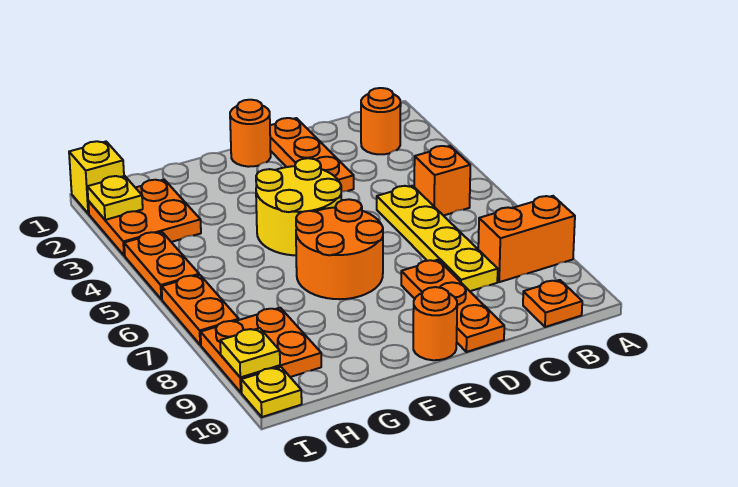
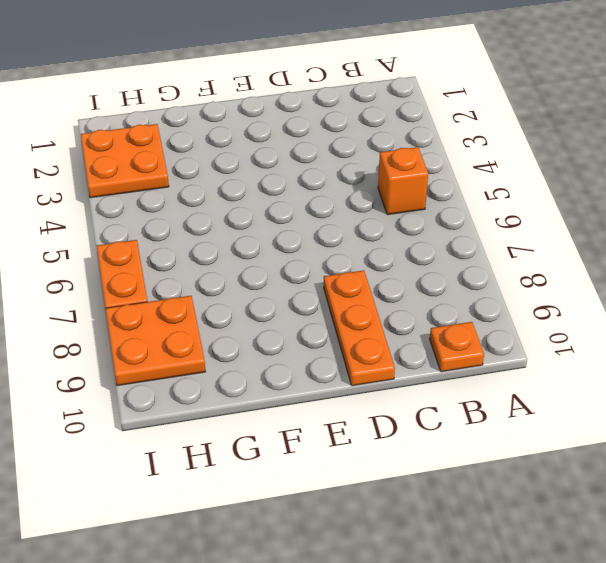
none -> orange 1x2 brick [478,196,575,282]
none -> orange 1x1 round brick [361,88,401,154]
none -> yellow 1x4 plate [377,186,498,291]

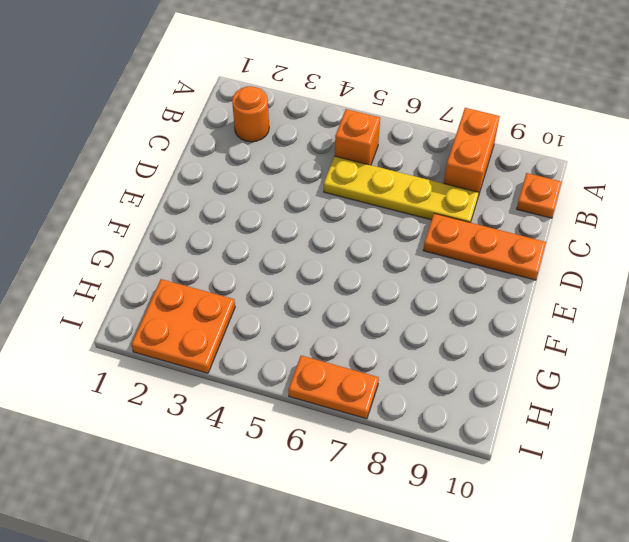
none -> orange 1x3 plate [270,118,354,192]
none -> orange 1x1 round brick [230,100,271,167]
none -> yellow 2x2 round brick [256,158,341,255]

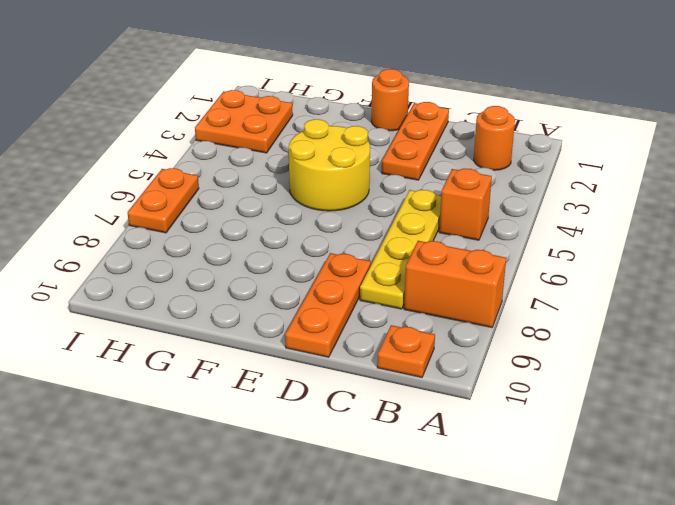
none -> orange 2x2 round brick [296,199,383,299]
none -> orange 1x1 round brick [413,287,457,360]
none -> orange 2x2 plate [201,308,321,392]

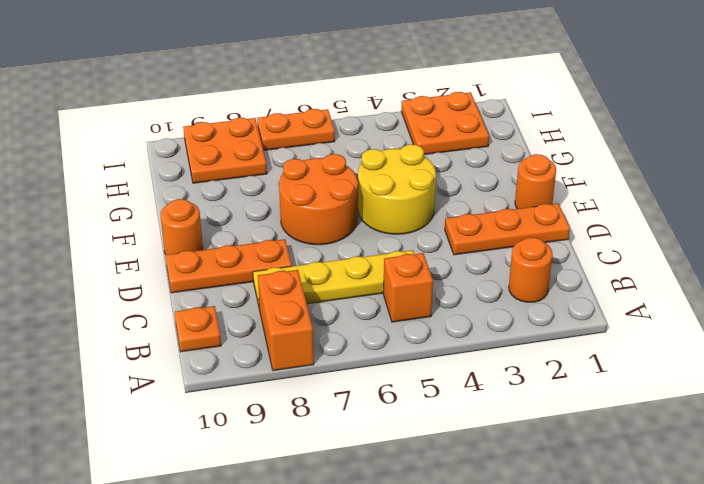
none -> yellow 1x1 brick [69,141,124,214]
none -> orange 1x2 plate [124,232,199,299]
none -> yellow 1x1 plate [241,367,302,417]

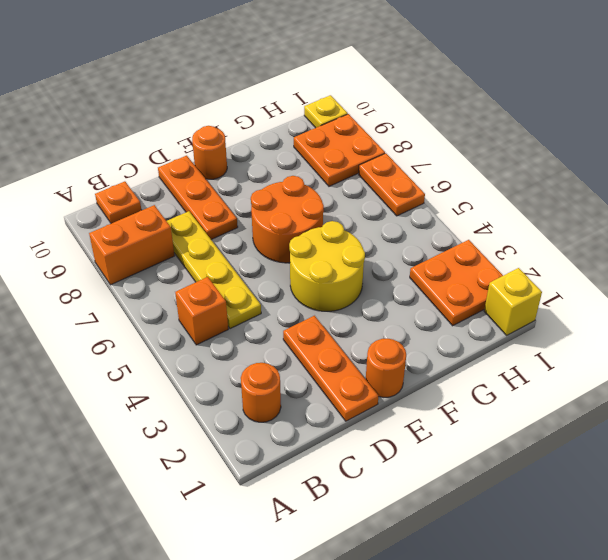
none -> orange 1x2 plate [124,232,199,299]
none -> yellow 1x1 plate [87,176,143,220]
none -> yellow 1x1 plate [220,328,280,377]

